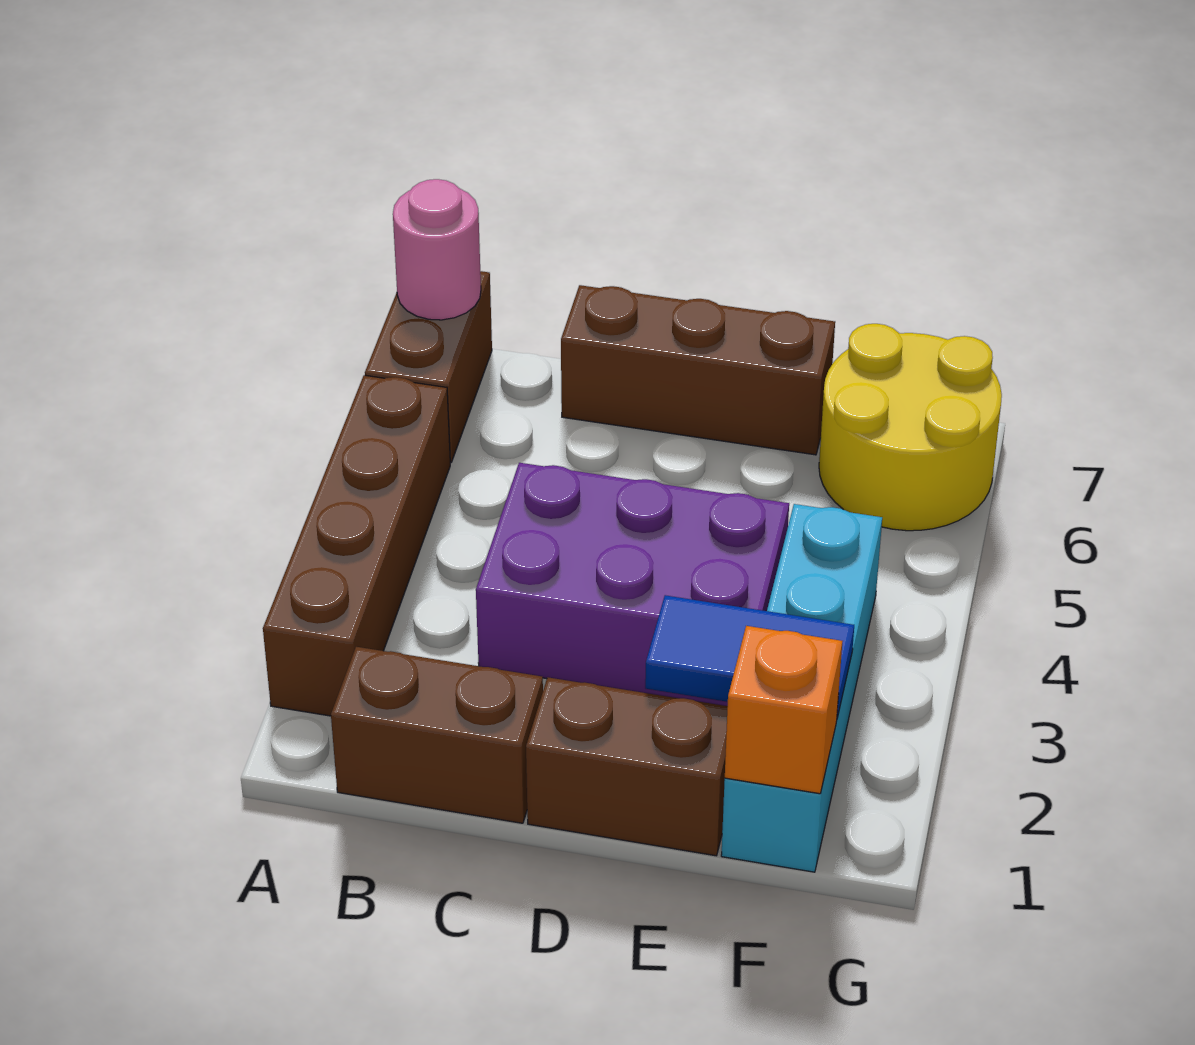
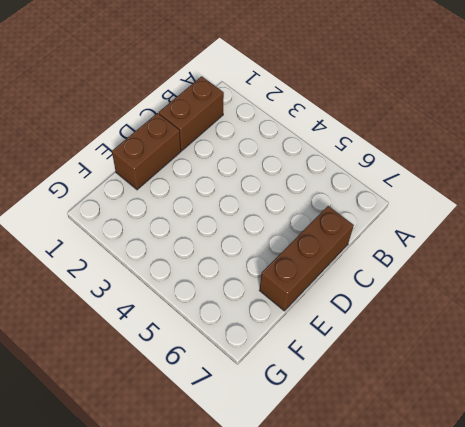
none -> brown 1x4 brick [263,375,450,716]
none -> brown 1x2 brick [365,271,492,463]

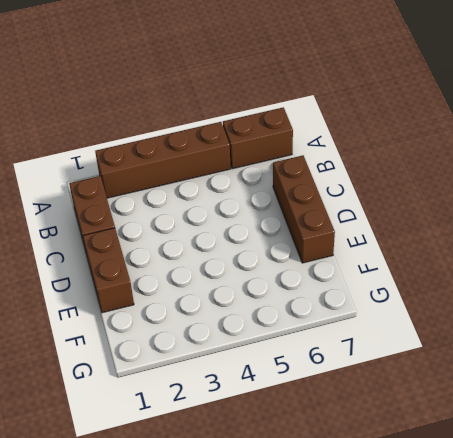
none -> purple 2x3 brick [476,463,789,706]
none -> cyan 1x4 brick [721,504,882,872]

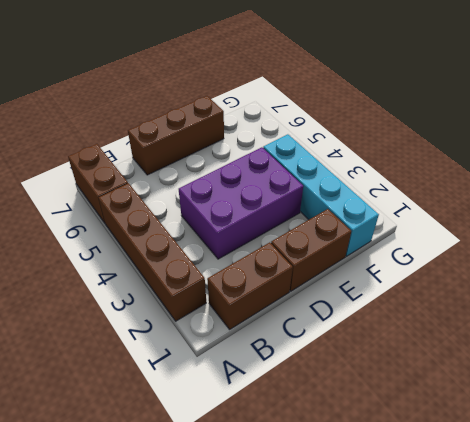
none -> yellow 2x2 round brick [819,324,1002,531]
none -> pink 1x1 round brick [393,179,481,320]

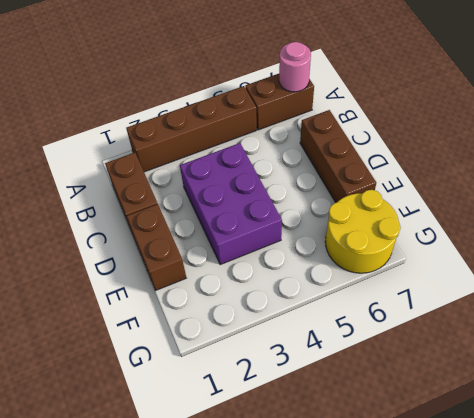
none -> cyan 1x4 brick [721,504,882,872]
none -> blue 1x2 tile [645,595,854,718]

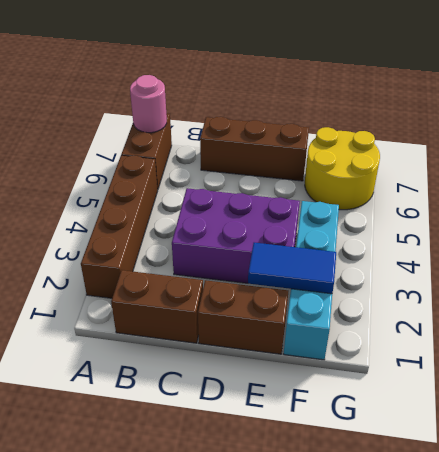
none -> orange 1x1 brick [725,626,842,794]

